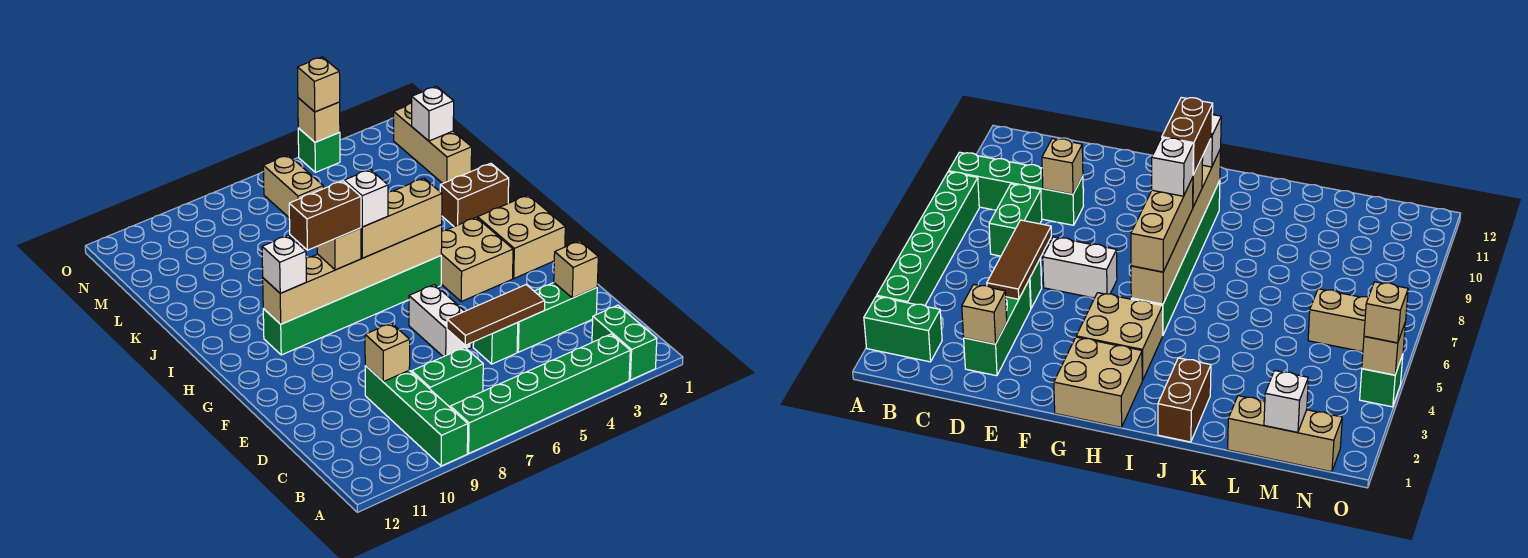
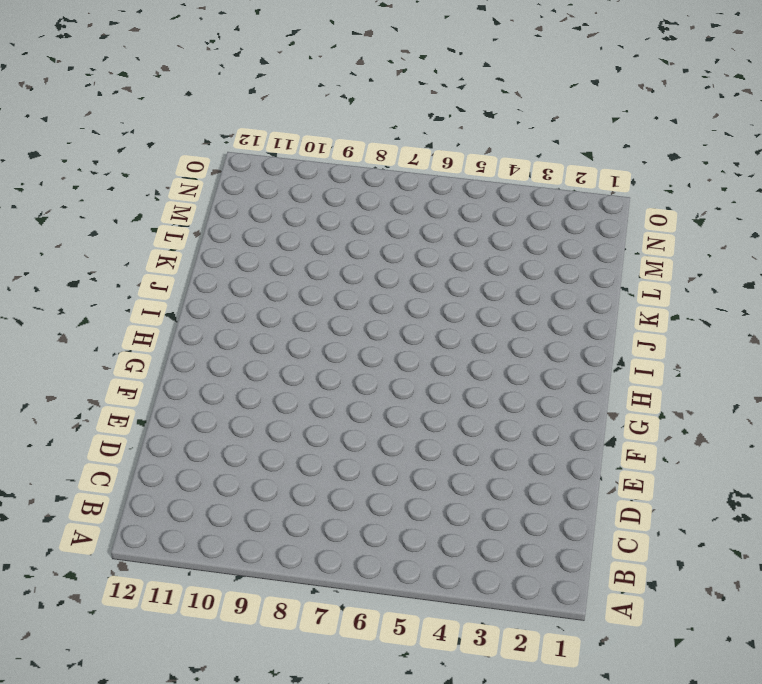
none -> green 1x2 brick [592,305,657,380]
none -> green 1x6 brick [450,334,630,453]
none -> green 1x4 brick [365,366,468,466]

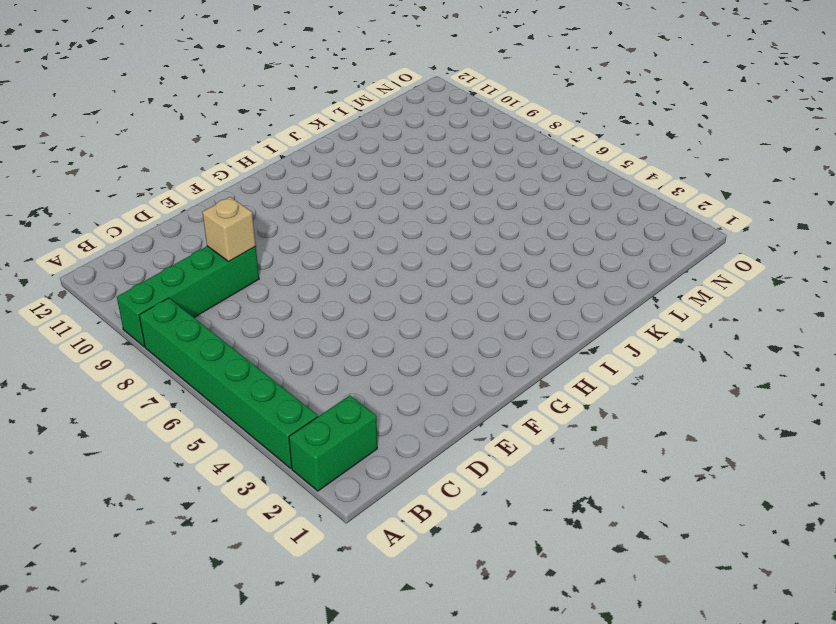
none -> green 1x2 brick [412,347,483,407]
none -> green 1x3 brick [517,283,597,352]
none -> green 1x1 brick [473,323,518,364]

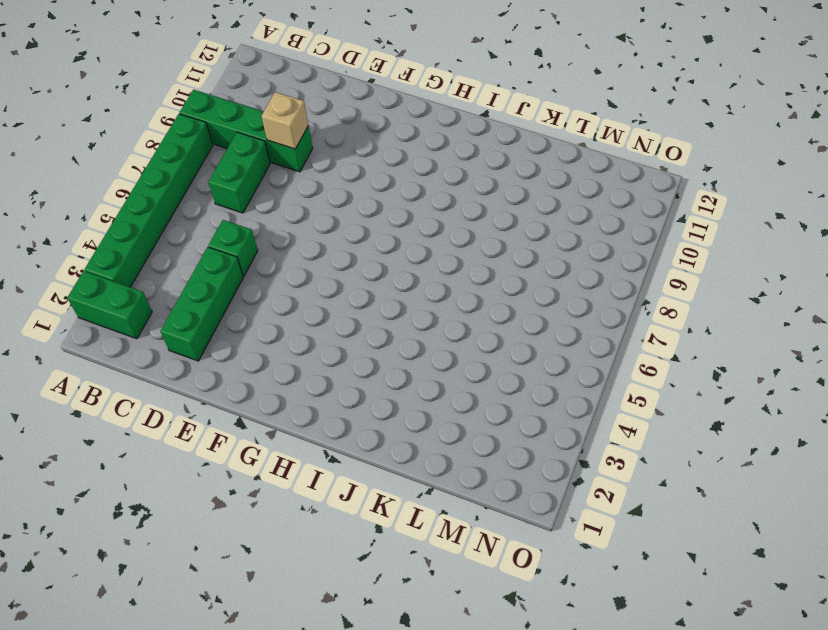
none -> white 1x2 brick [409,285,471,357]
none -> tan 2x2 brick [478,195,565,278]
none -> tan 2x2 brick [441,217,513,301]

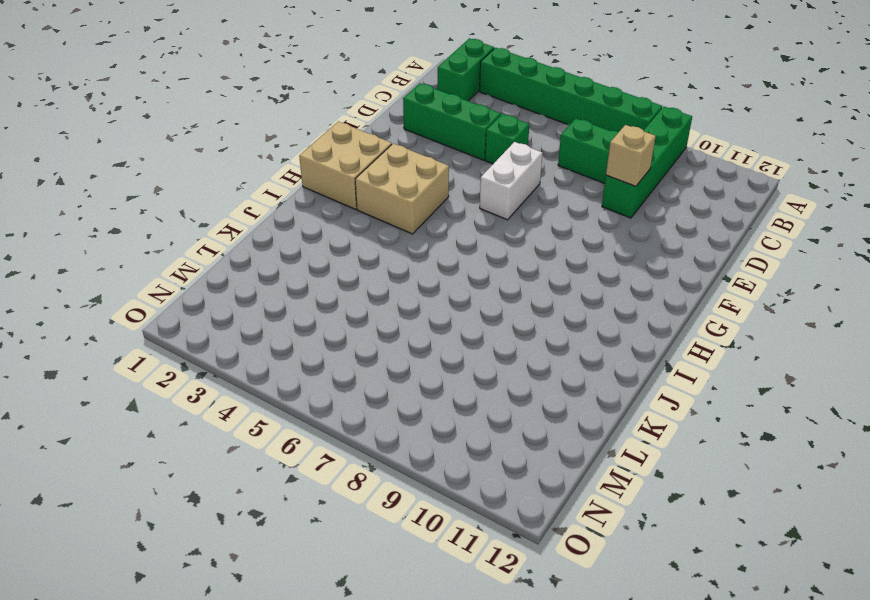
none -> green 1x6 brick [263,256,441,355]
none -> brown 1x2 brick [440,163,509,227]
none -> tan 1x3 brick [394,103,472,183]

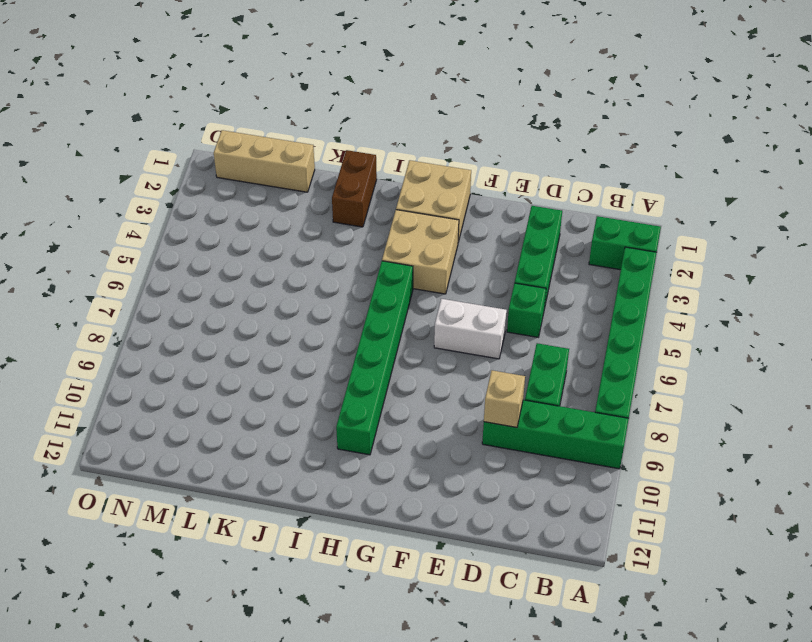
none -> tan 1x2 brick [263,155,323,217]
none -> green 1x1 brick [298,128,340,172]
none -> tan 1x1 brick [554,241,598,298]

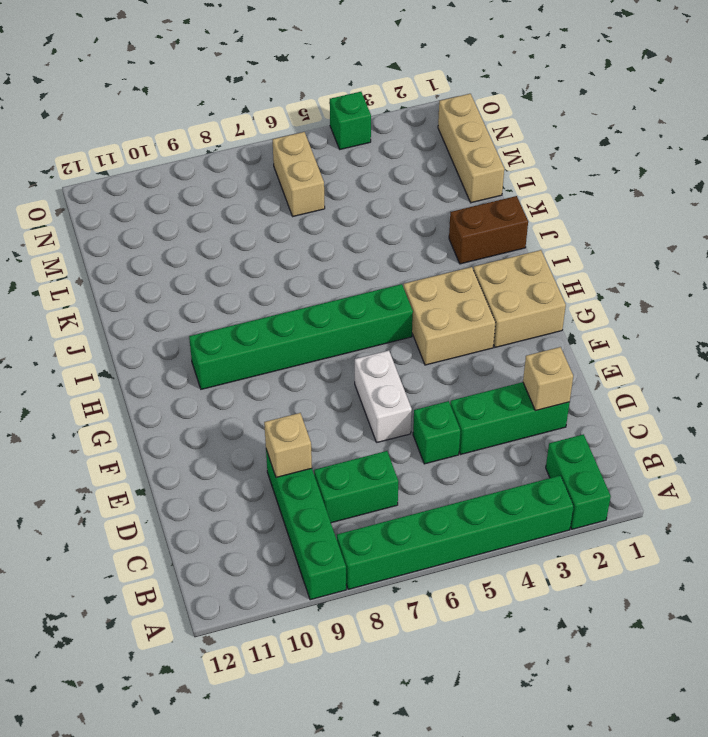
none -> brown 1x3 tile [447,285,545,345]
none -> tan 1x6 brick [263,225,442,324]
none -> white 1x1 brick [412,86,454,141]

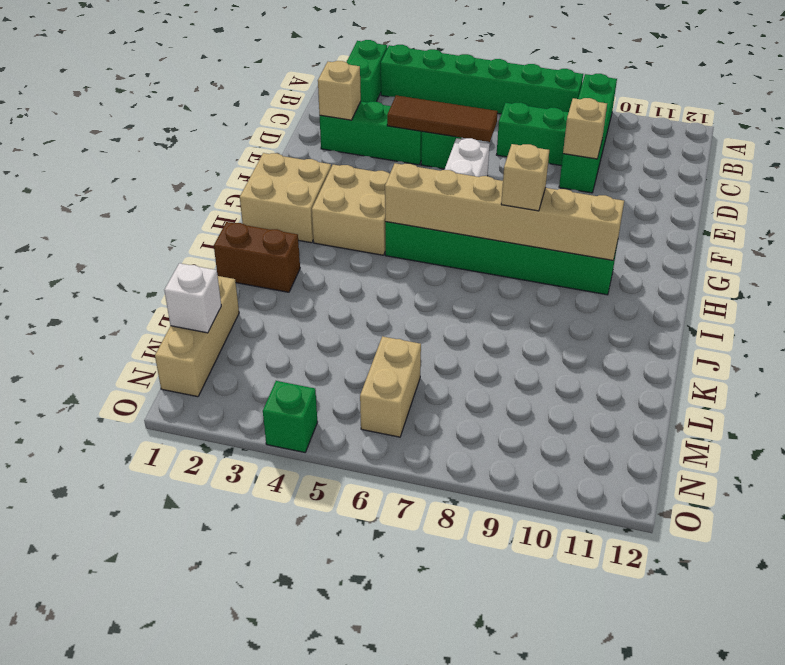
none -> tan 1x1 brick [298,98,340,142]
none -> tan 1x3 brick [361,178,442,258]
none -> white 1x1 brick [262,235,306,293]

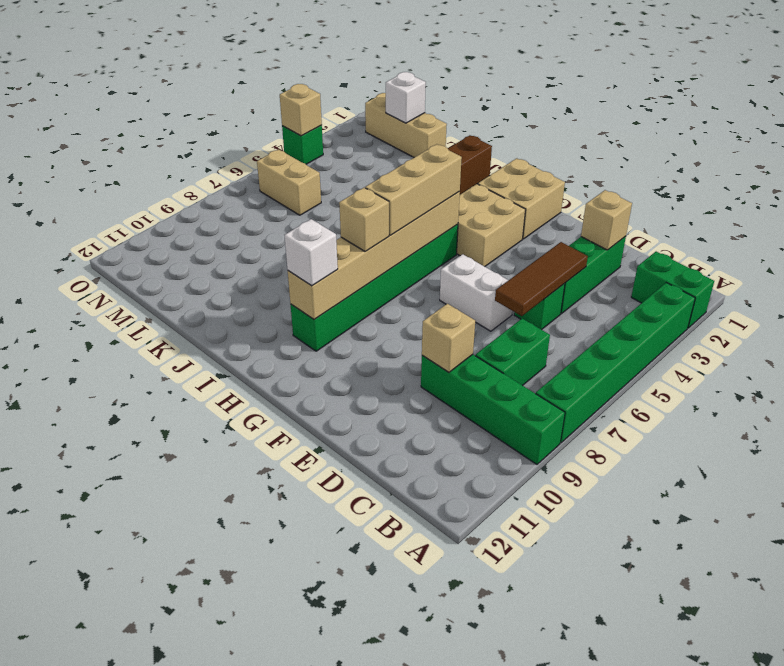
none -> tan 1x1 brick [297,57,340,112]
none -> white 1x1 brick [344,169,388,227]
none -> brown 1x2 brick [289,181,361,250]

